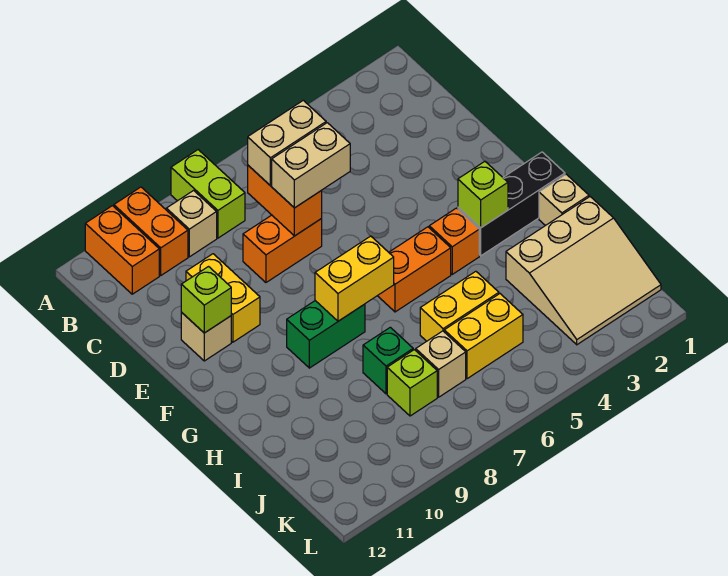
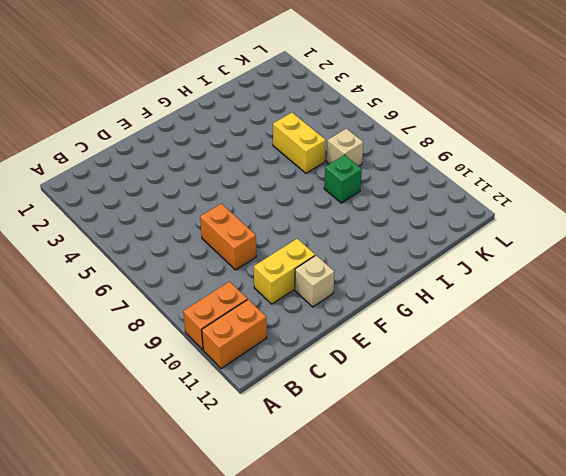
none -> lime 1x2 brick [171,150,245,238]
none -> tan 1x1 brick [166,191,217,257]
none -> black 1x3 brick [458,152,565,256]

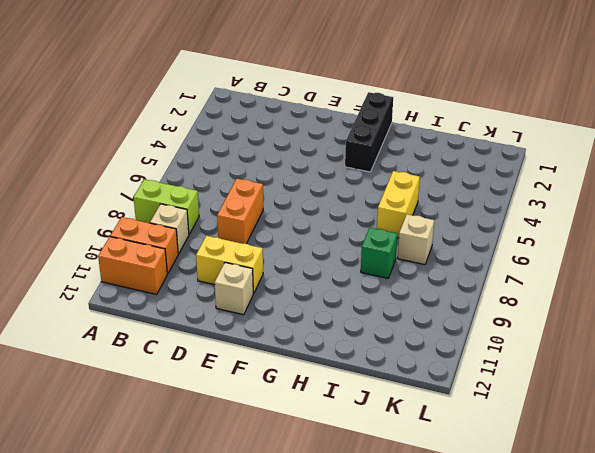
none -> orange 1x1 brick [429,208,479,274]
none -> orange 1x2 brick [378,227,451,312]
none -> green 1x2 brick [287,301,365,368]

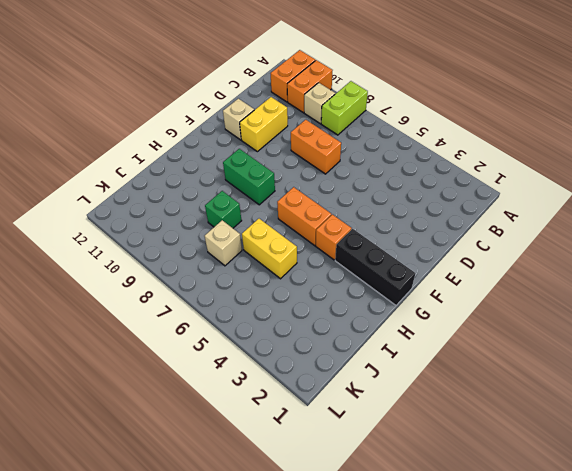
none -> tan 1x1 brick [539,174,589,226]
none -> tan 3x3 slope [506,197,661,345]
none -> yellow 1x2 brick [444,294,523,379]

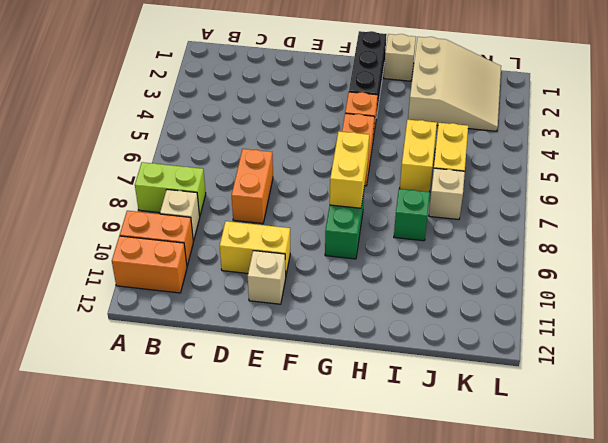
none -> lime 1x1 brick [387,350,437,416]
none -> orange 1x2 brick [248,165,322,236]
none -> lime 1x1 brick [181,267,231,333]

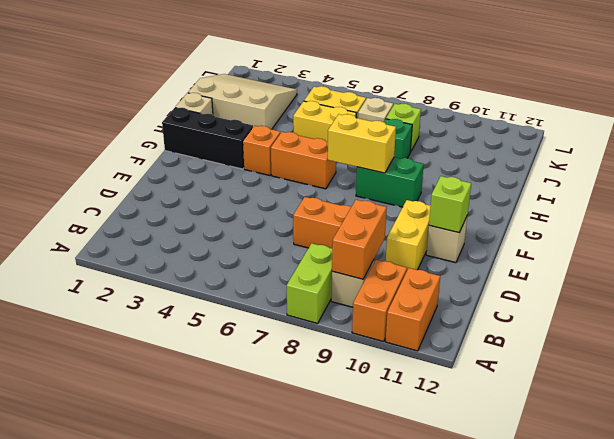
orange 1x2 brick [332,200,387,279] -> orange 1x2 brick moved to [248,165,322,236]
none -> lime 1x1 brick [458,162,508,228]
none -> tan 1x2 brick [248,100,326,185]
none -> tan 1x2 brick [272,123,350,208]

